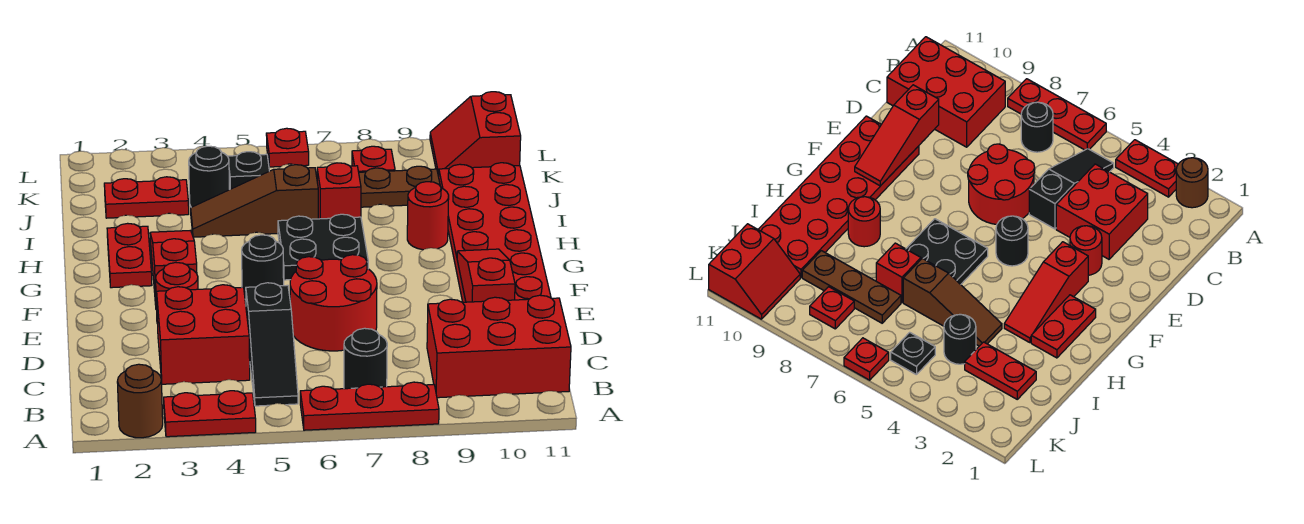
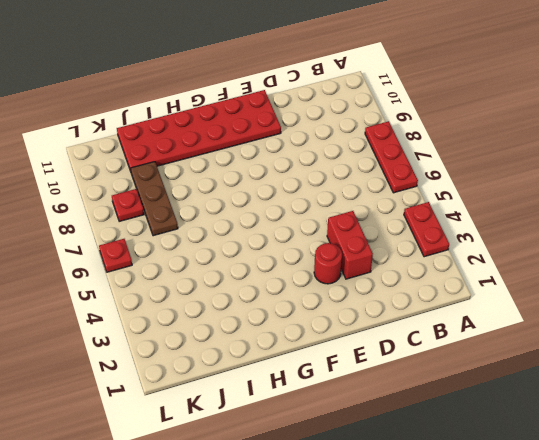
red 1x2 brick [327,211,373,279] -> red 2x2 brick [157,285,250,384]
none -> brown 1x1 round brick [117,364,163,438]
none -> black 1x3 slope [246,283,298,406]
none -> black 1x1 round brick [344,328,387,389]

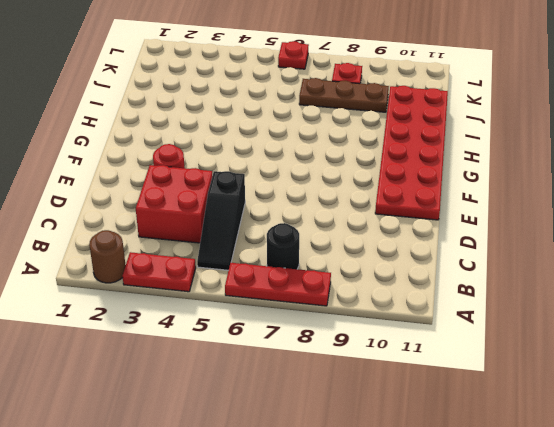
none -> red 2x3 brick [427,295,571,398]
none -> red 2x2 round brick [290,255,377,351]
none -> red 1x3 slope [150,230,197,305]

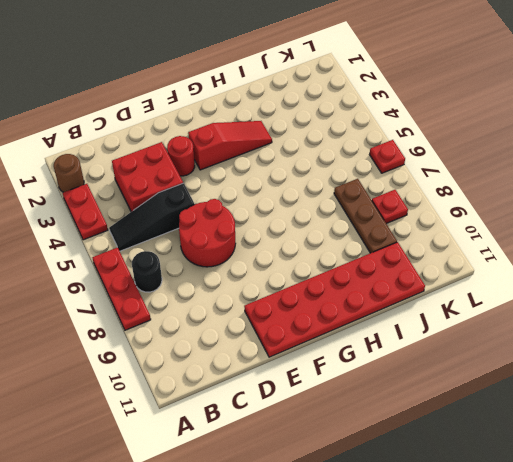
none -> red 2x3 brick [427,295,571,398]
none -> black 1x1 round brick [242,235,284,300]
none -> red 1x2 plate [107,223,152,288]

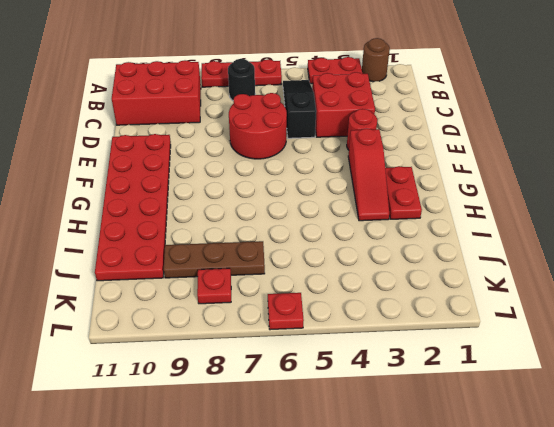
none -> black 1x1 round brick [242,235,284,300]
none -> black 2x2 plate [278,214,368,280]
none -> red 1x1 round brick [407,182,449,250]

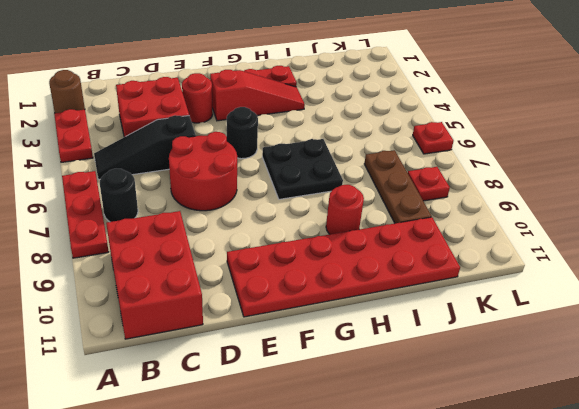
none -> brown 1x3 slope [191,165,318,237]
none -> red 1x1 brick [317,163,361,219]
none -> red 1x2 plate [104,177,189,218]

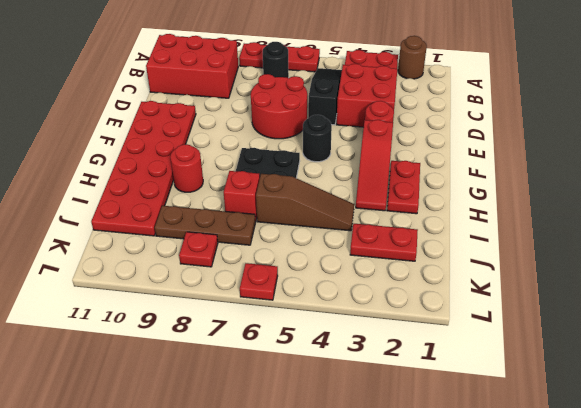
none -> black 1x1 round brick [189,146,229,207]
none -> black 1x1 plate [228,152,269,189]
none -> red 2x2 slope [430,92,521,177]

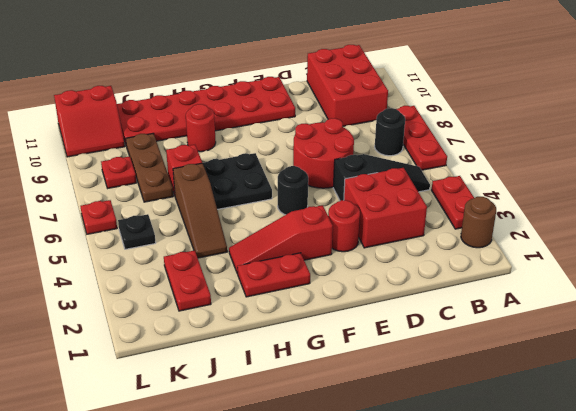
none -> black 1x1 round brick [189,146,229,207]
none -> red 1x3 slope [457,249,515,302]

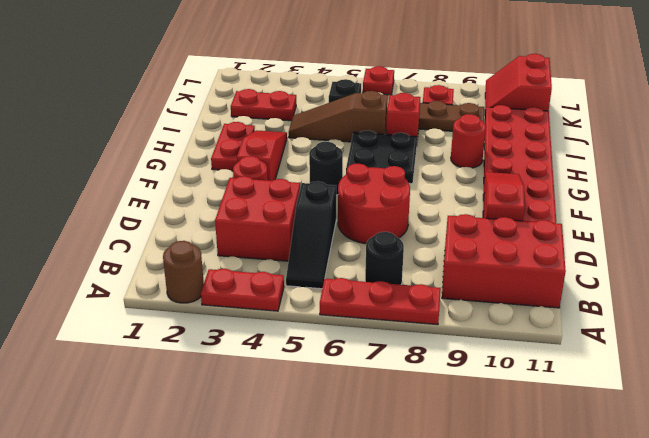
none -> black 1x1 round brick [189,146,229,207]

